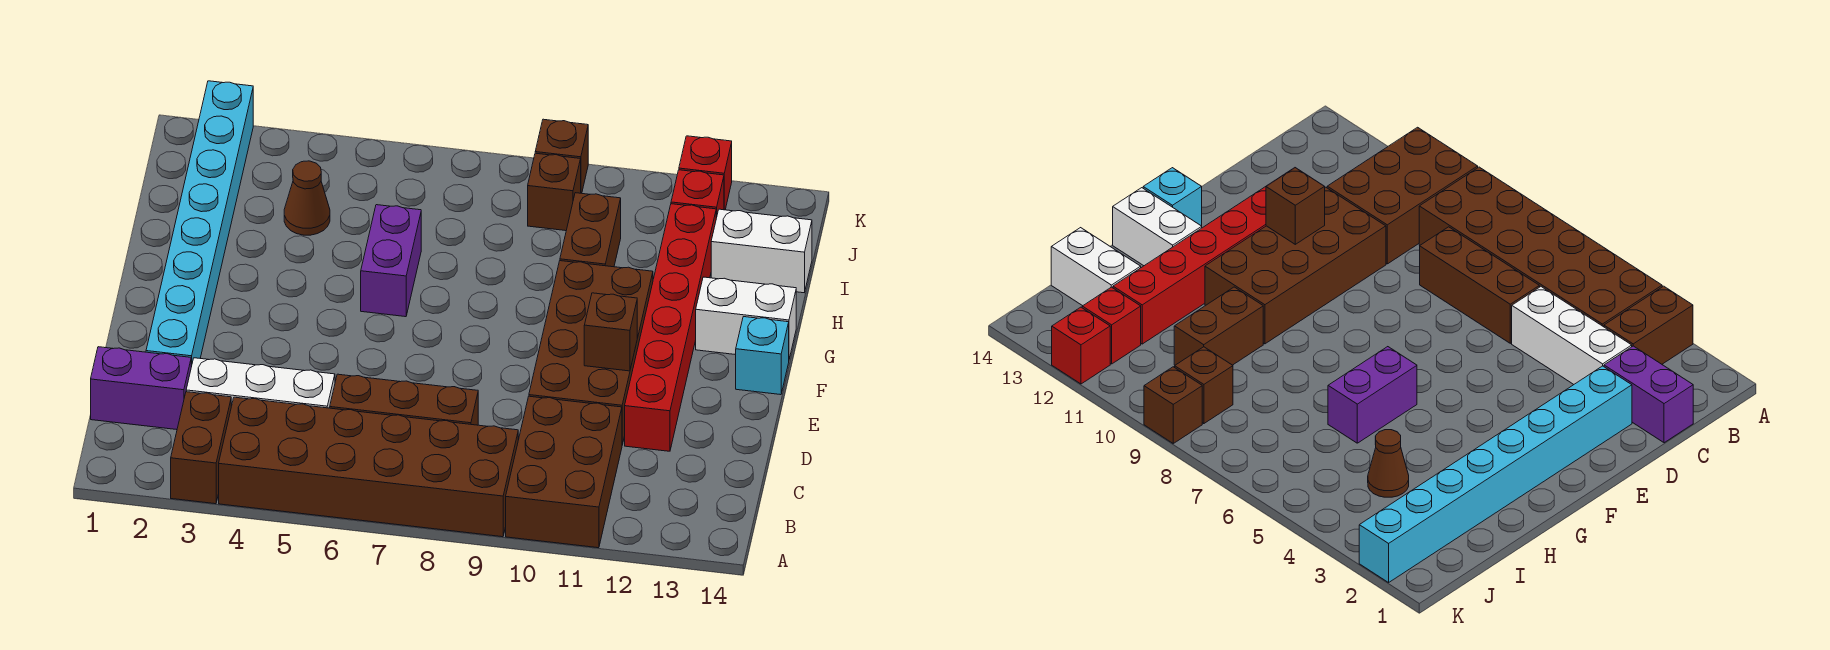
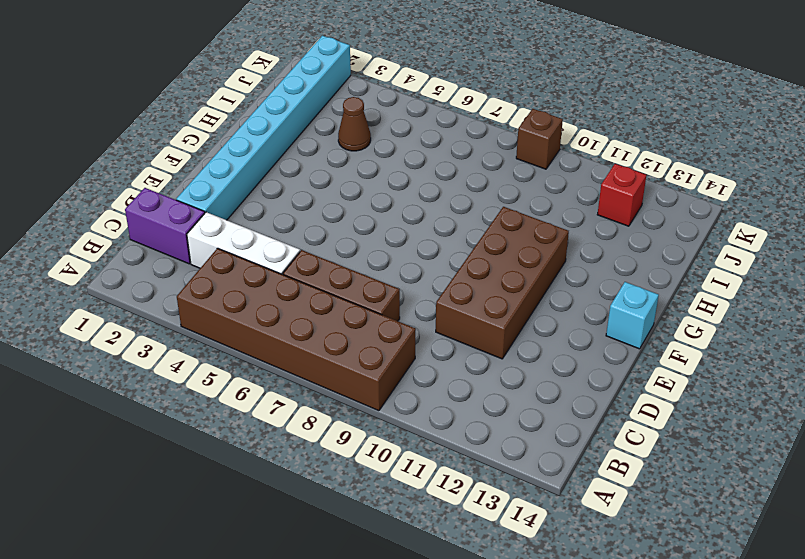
none -> brown 1x2 brick [171,392,231,504]
none -> brown 2x3 brick [506,396,622,548]
none -> red 1x6 brick [625,204,716,451]

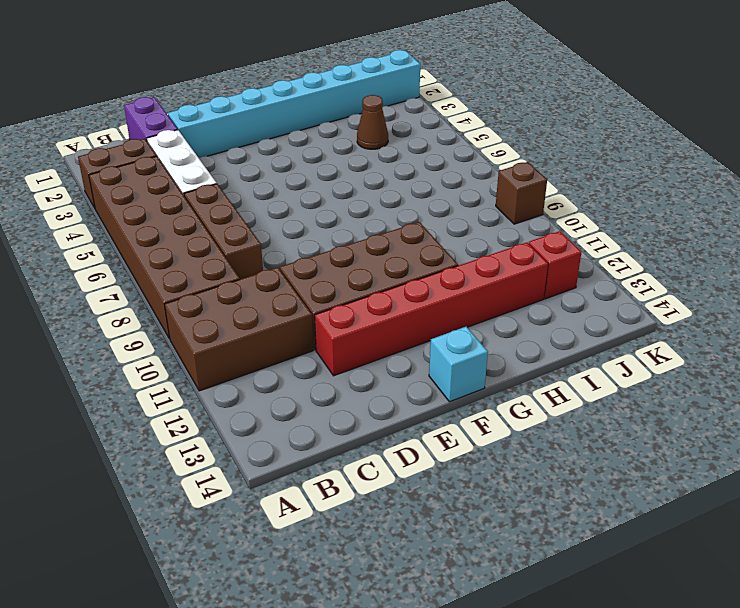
none -> purple 1x2 brick [361,205,421,317]
none -> white 1x2 brick [696,277,796,359]
none -> brown 1x2 brick [560,193,621,267]

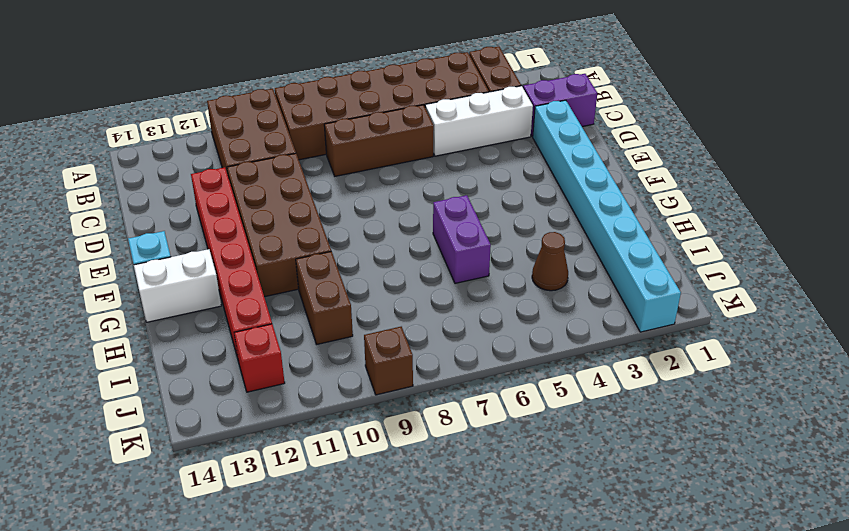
none -> white 1x2 brick [711,209,812,293]
none -> brown 1x1 brick [528,153,581,231]
none -> red 1x1 brick [679,136,732,210]

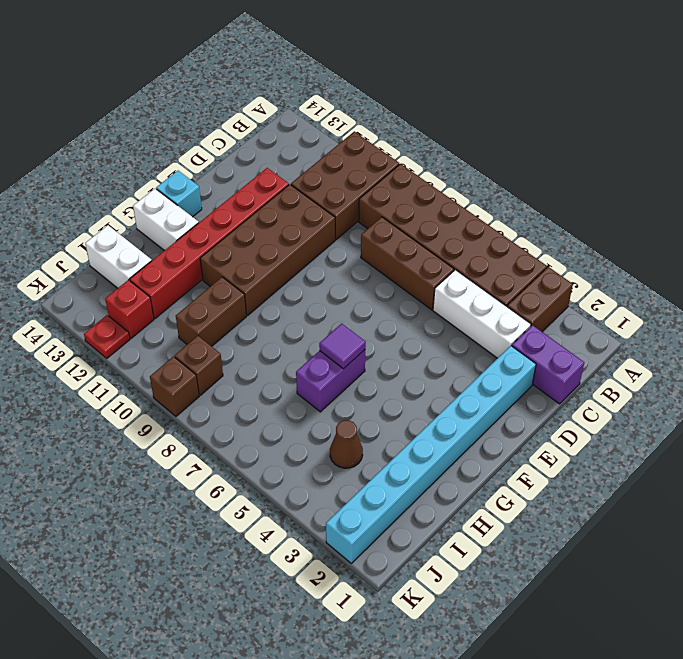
purple 1x1 tile [319,323,366,369] -> none
red 1x1 plate [84,315,130,358] -> red 1x1 brick [679,136,732,210]
none -> brown 1x1 brick [584,293,637,371]

